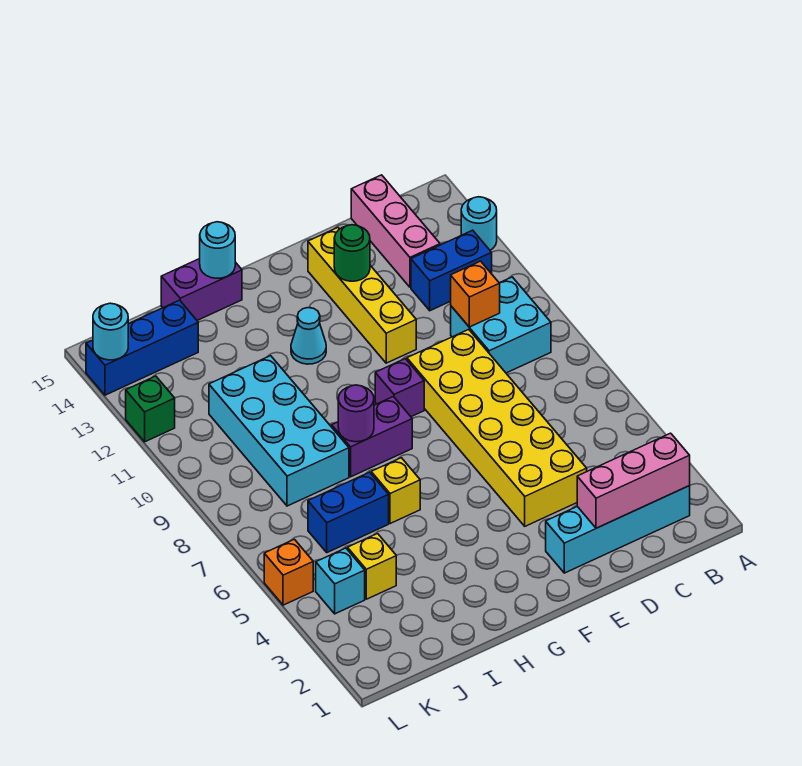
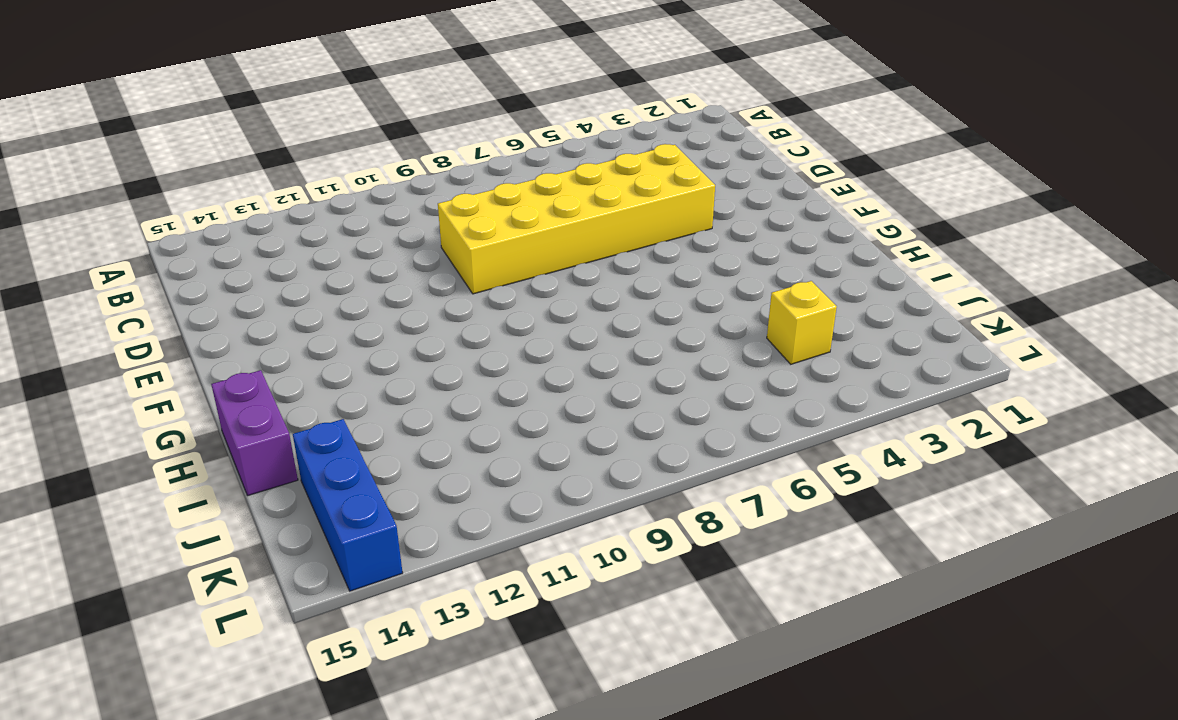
none -> cyan 1x1 round brick [461,197,497,250]
none -> cyan 1x4 brick [546,486,690,573]
none -> cyan 2x2 brick [451,277,551,373]

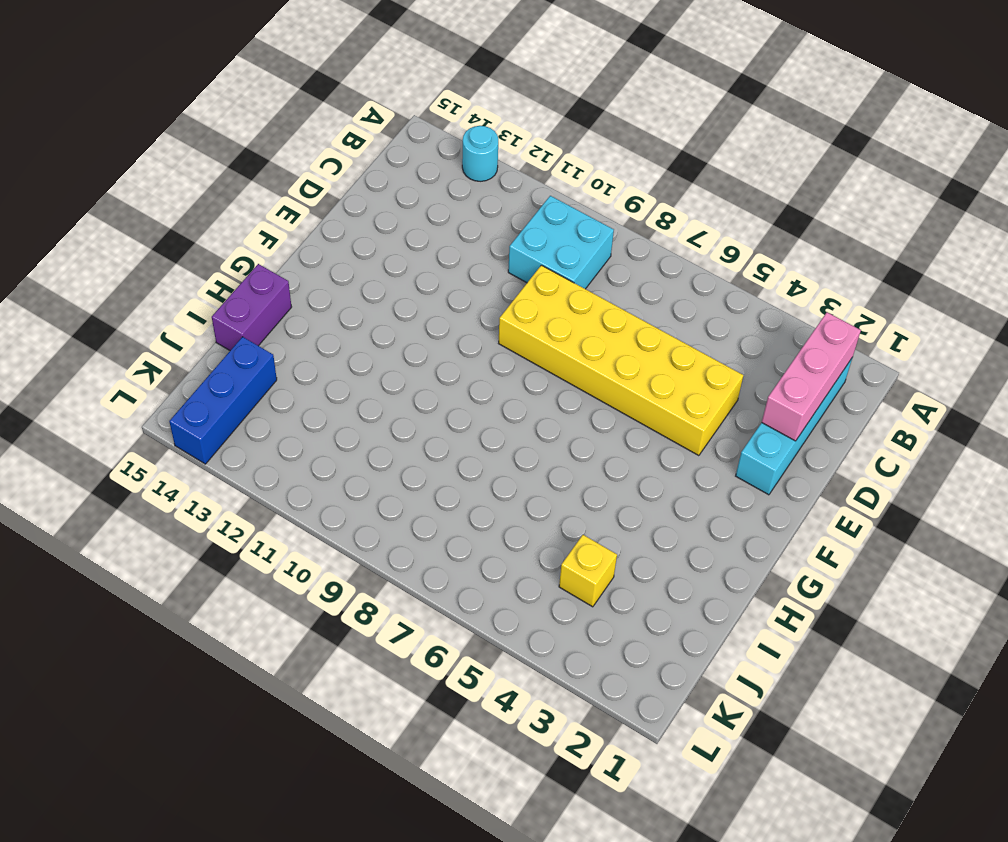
none -> blue 1x2 brick [411,230,492,311]
none -> pink 1x3 brick [351,175,440,287]
none -> yellow 1x4 brick [308,228,416,363]

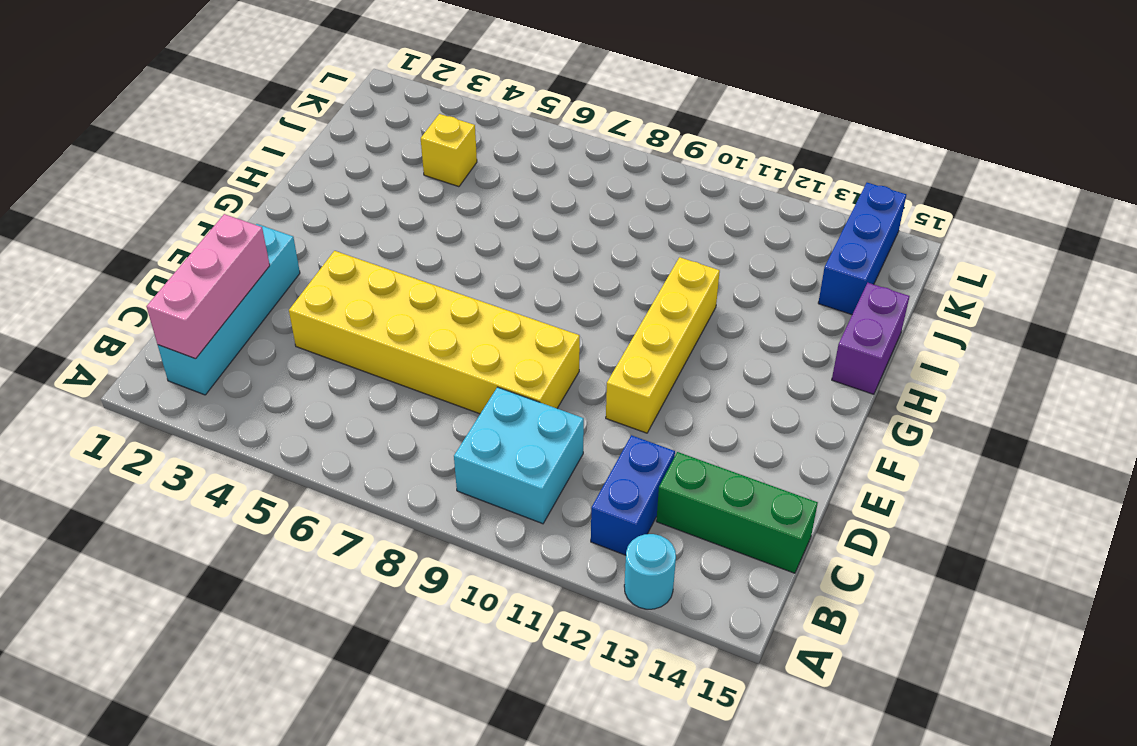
green 1x3 brick [656,452,818,573] -> pink 1x3 brick [351,175,440,287]
yellow 1x4 brick [606,257,720,433] -> yellow 1x4 brick turned to [308,228,416,363]
none -> purple 1x1 brick [375,359,424,417]
none -> purple 1x2 brick [332,397,412,477]
none -> cyan 1x1 cone [291,308,326,364]

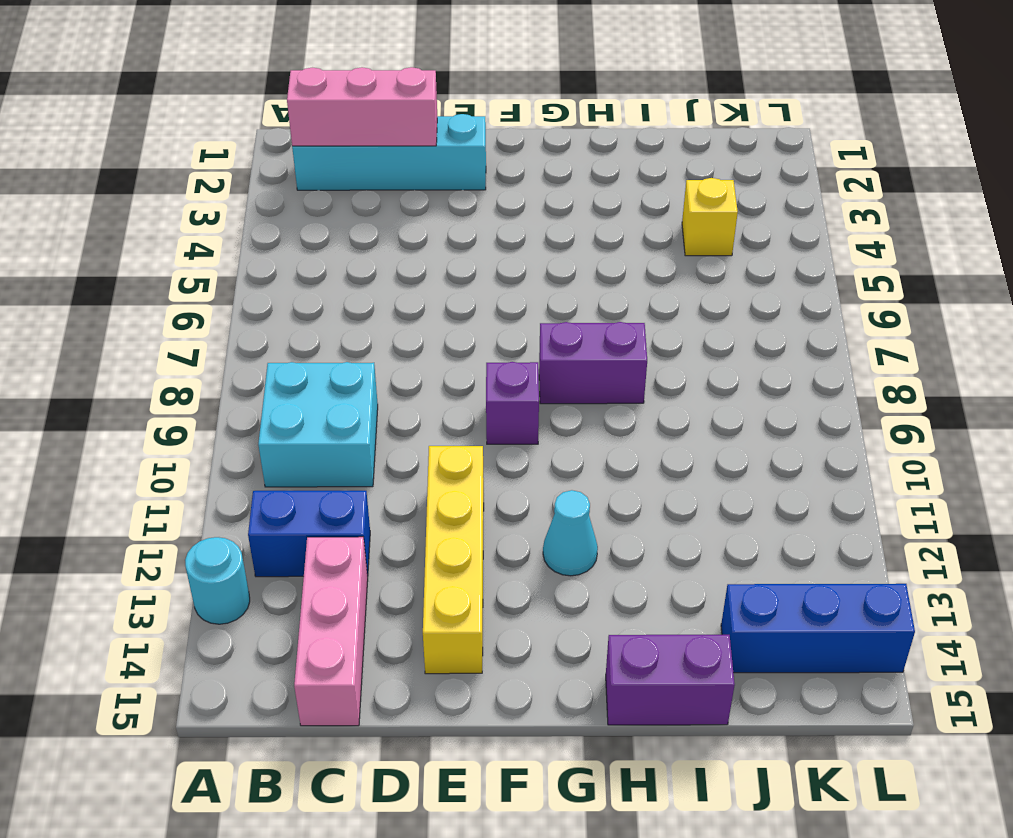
none -> yellow 2x6 brick [407,329,587,526]
none -> yellow 1x1 brick [371,458,420,524]
none -> blue 1x2 brick [308,472,389,553]

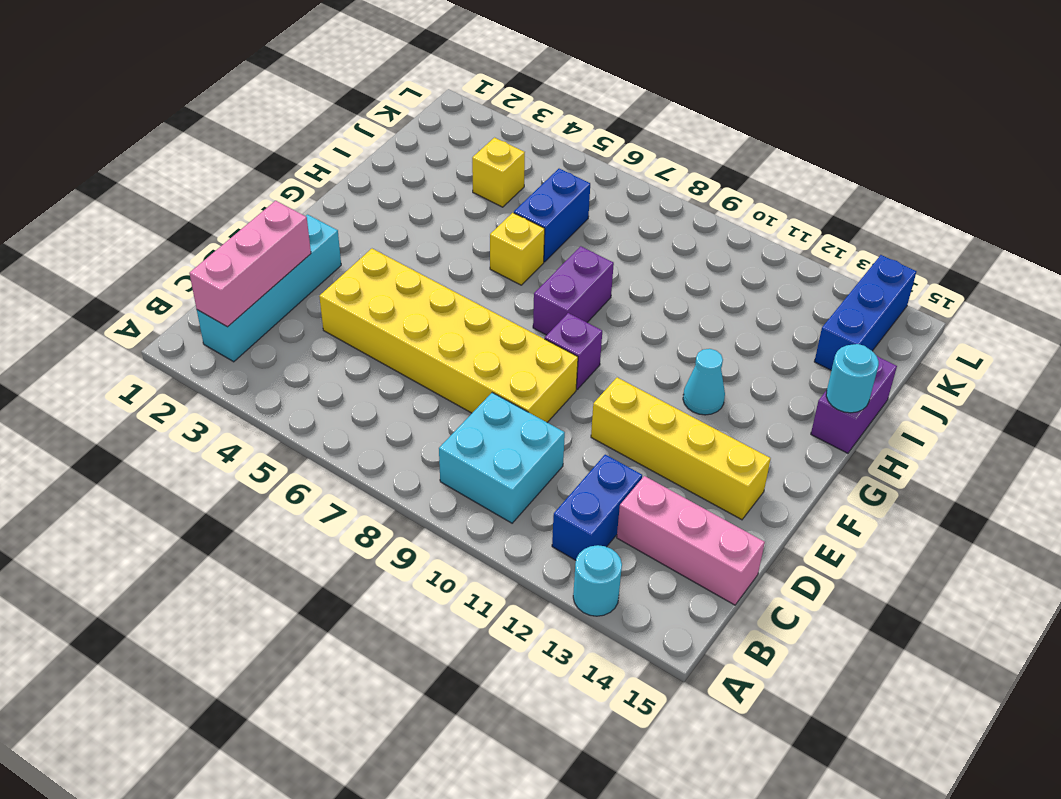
none -> cyan 2x4 brick [209,356,349,506]
none -> cyan 1x1 brick [316,548,365,614]
none -> orange 1x1 brick [264,539,313,605]

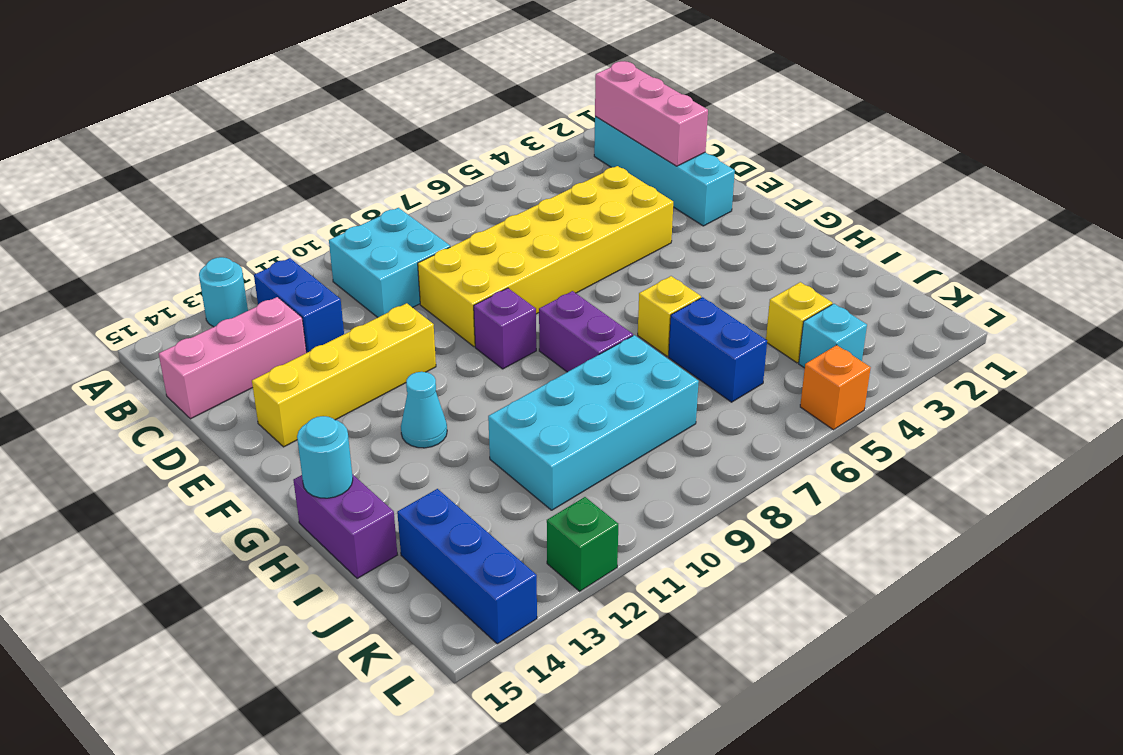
none -> orange 1x1 brick [451,261,500,327]
none -> green 1x1 round brick [334,225,370,281]
none -> purple 1x1 round brick [338,385,374,442]

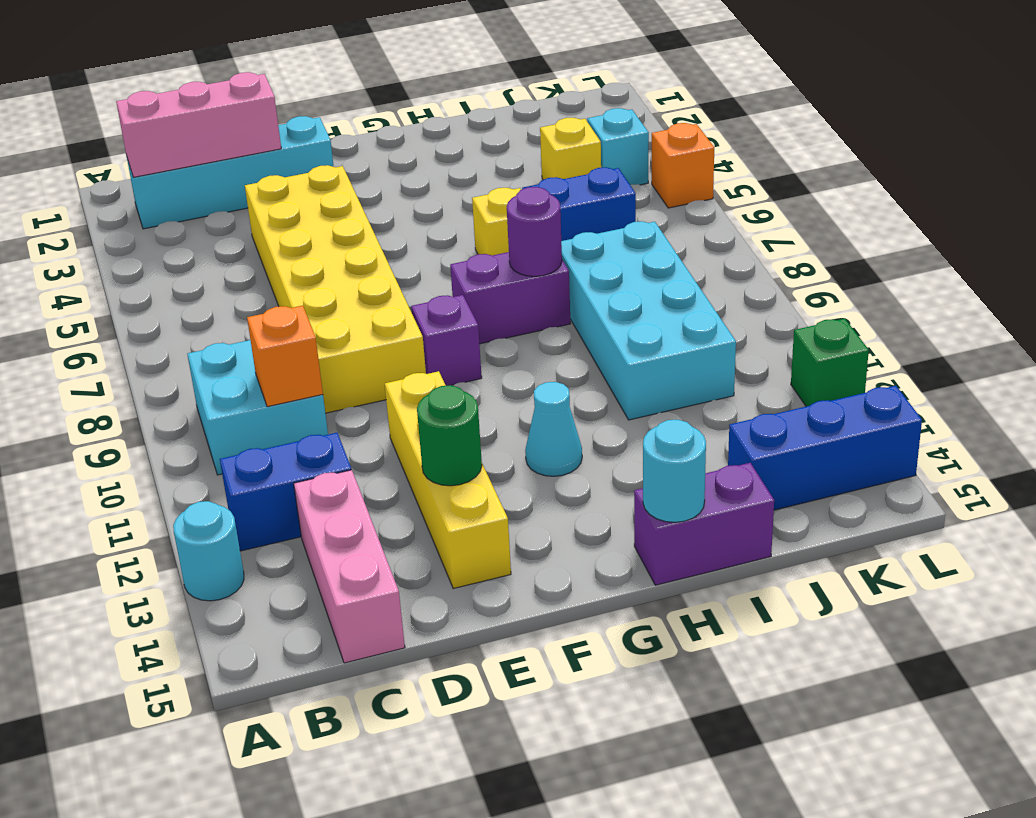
none -> cyan 1x1 round brick [93,303,128,360]

